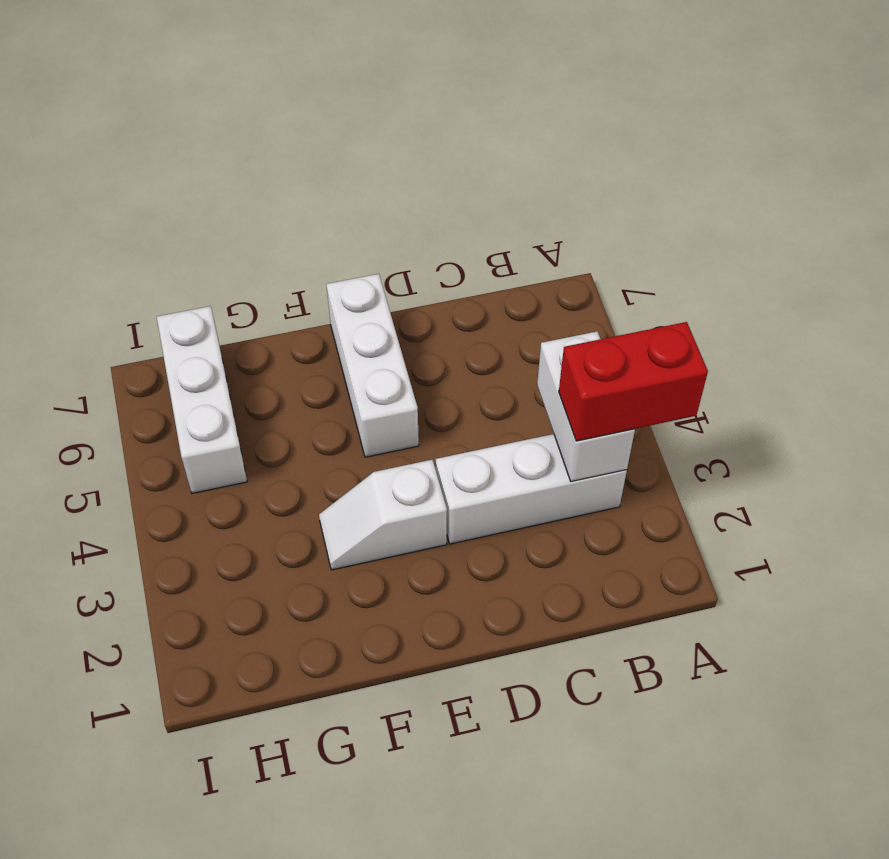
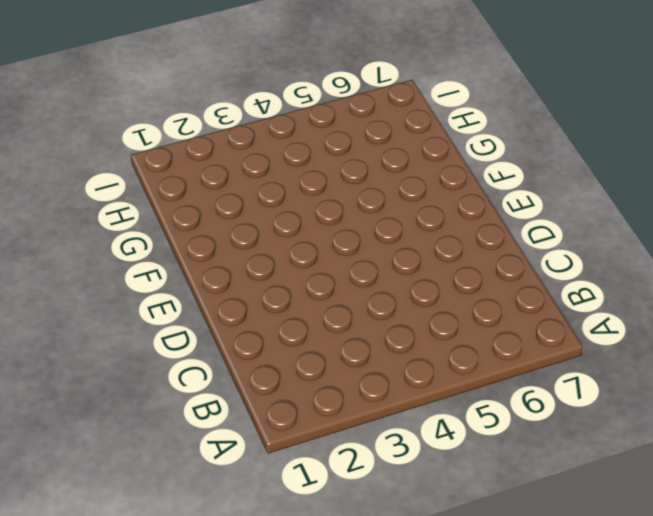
none -> white 1x3 brick [436,434,627,544]
none -> white 1x2 slope [319,460,447,570]

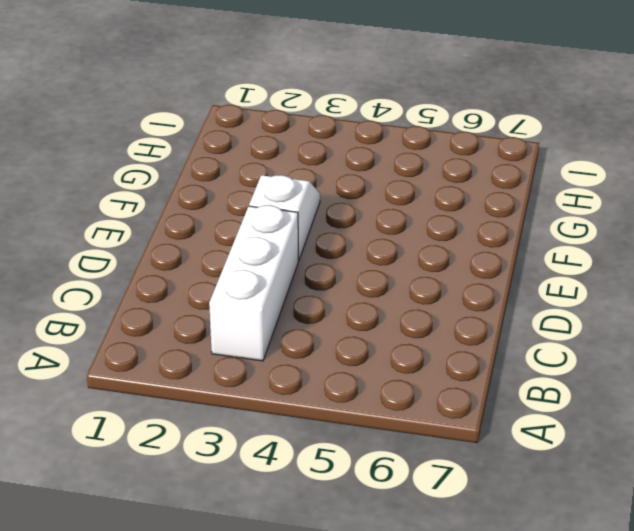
none -> white 1x3 brick [326,274,419,457]
none -> white 1x3 brick [157,306,247,493]

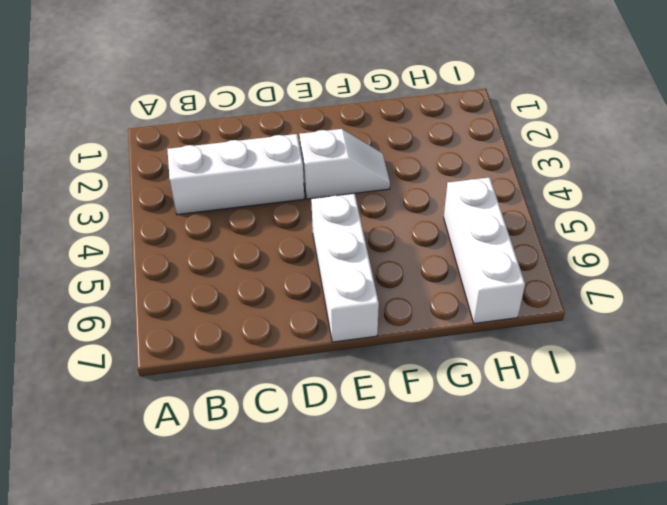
none -> white 1x2 brick [537,332,635,482]
none -> red 1x2 brick [559,322,708,441]

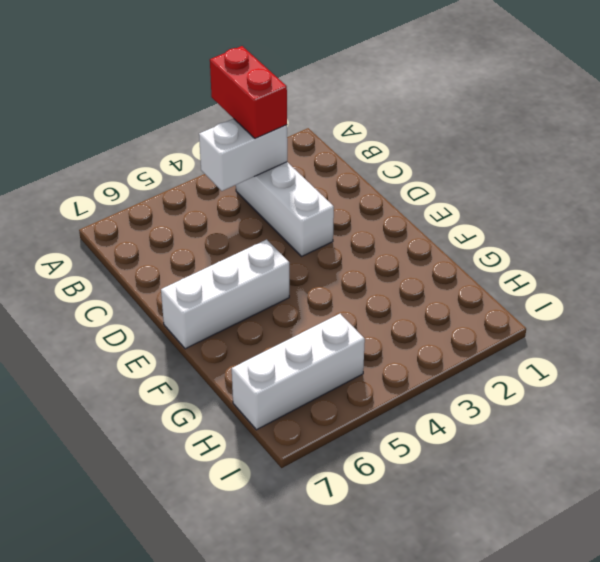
none -> white 1x2 slope [319,460,447,570]

